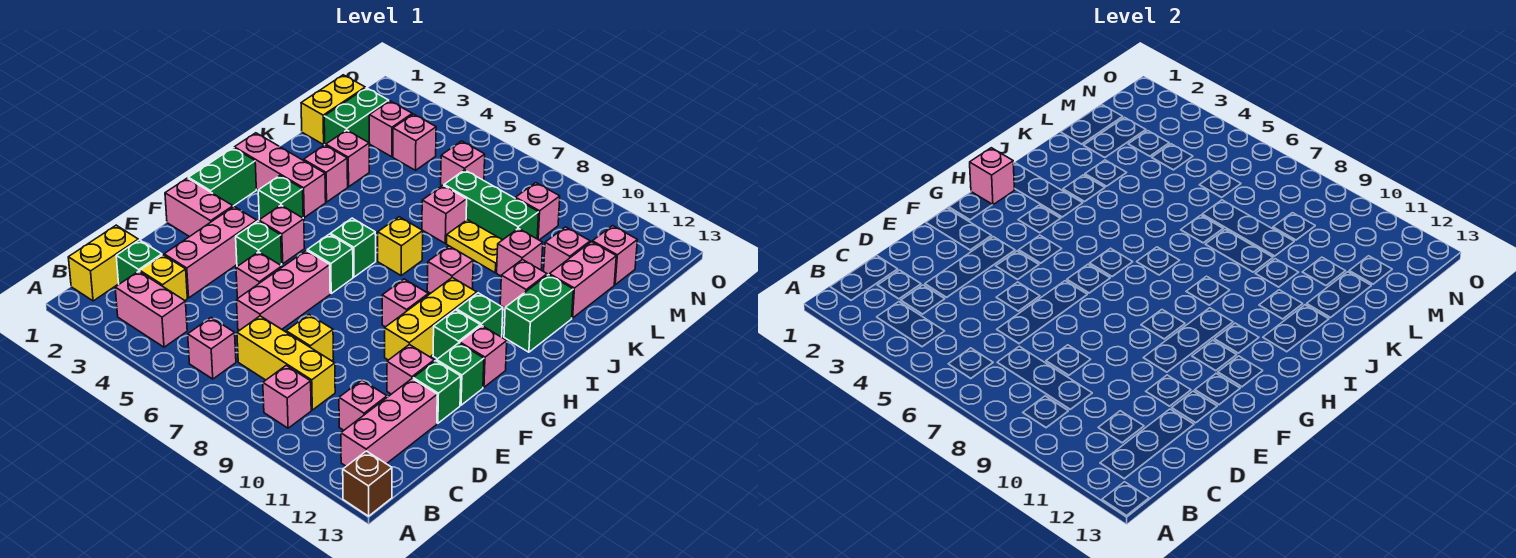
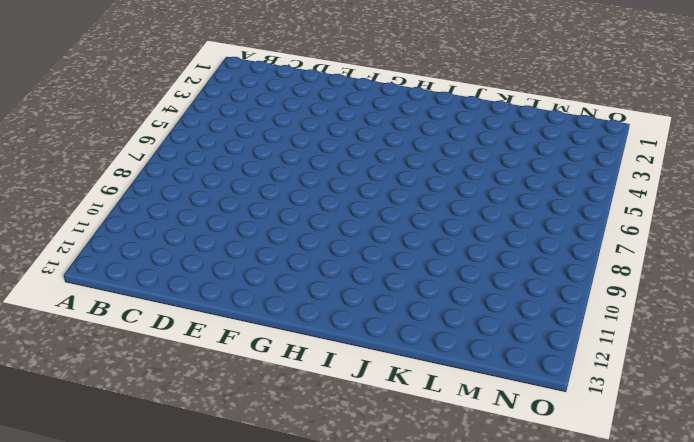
none -> brown 1x1 brick [343,451,392,516]
none -> yellow 1x2 brick [68,225,138,301]
none -> pink 1x2 brick [115,271,187,347]
none -> pink 1x1 brick [188,318,236,379]

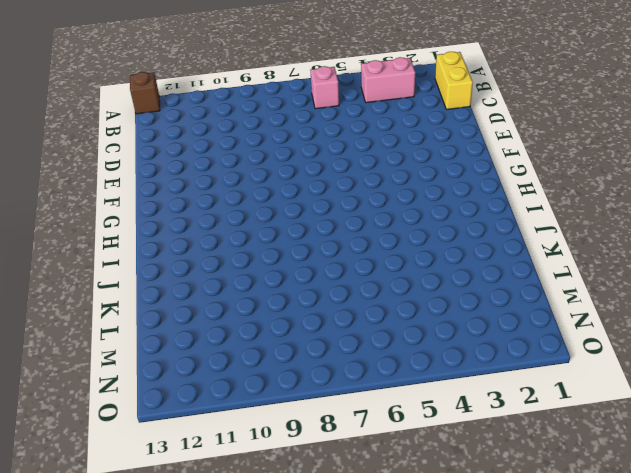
none -> pink 1x1 brick [263,365,311,428]
none -> pink 1x3 brick [341,379,437,466]
none -> green 1x1 brick [116,240,162,284]
none -> yellow 1x1 brick [140,255,187,300]

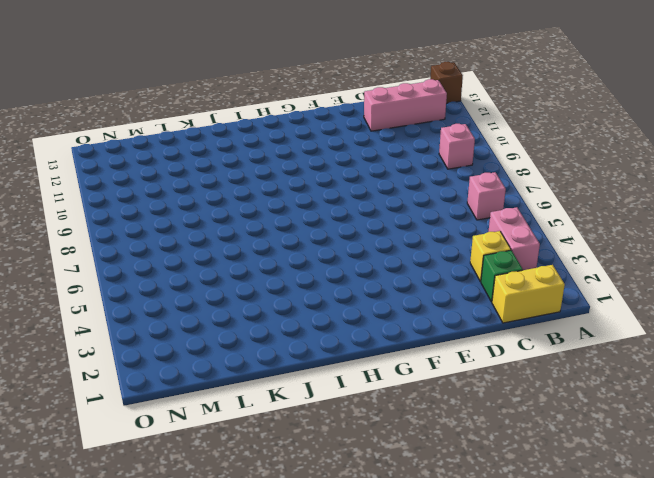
none -> yellow 1x3 brick [237,316,335,410]
none -> pink 1x1 brick [339,380,387,430]
none -> pink 1x3 brick [164,207,257,298]
none -> pink 1x3 brick [237,250,330,331]

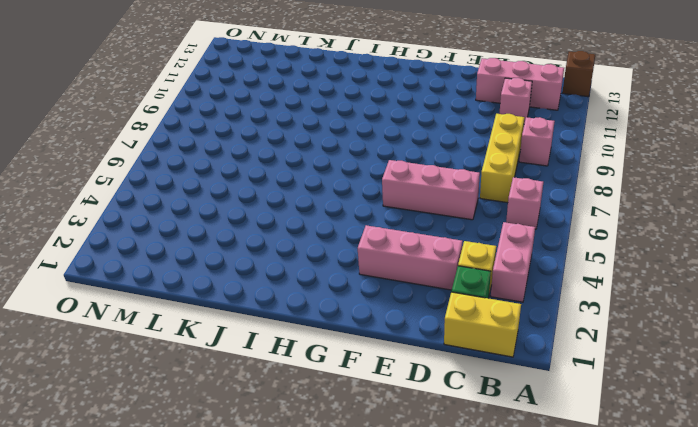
none -> yellow 1x1 brick [286,315,334,361]
none -> pink 1x1 brick [236,252,282,298]
none -> pink 1x1 brick [387,344,434,394]
none -> green 1x1 brick [413,361,461,423]

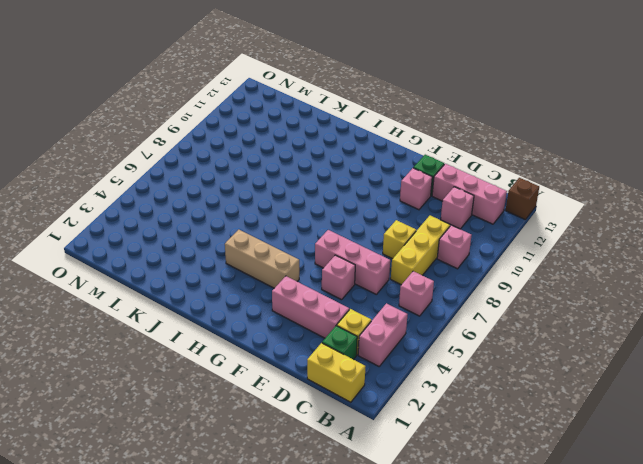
tan 1x3 brick [225,230,299,288] -> pink 1x1 brick [259,205,305,264]
none -> pink 1x2 brick [165,178,233,237]
none -> green 1x1 brick [236,221,282,266]
none -> yellow 1x3 brick [385,278,477,360]
none -> green 1x1 brick [437,343,484,405]

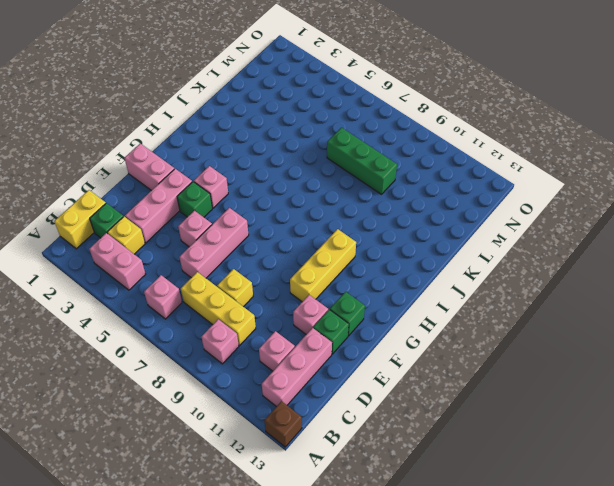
none -> green 1x2 brick [188,148,256,206]
none -> green 1x1 brick [307,234,353,293]
none -> pink 1x1 brick [382,279,428,327]
none -> green 1x1 brick [433,310,480,359]

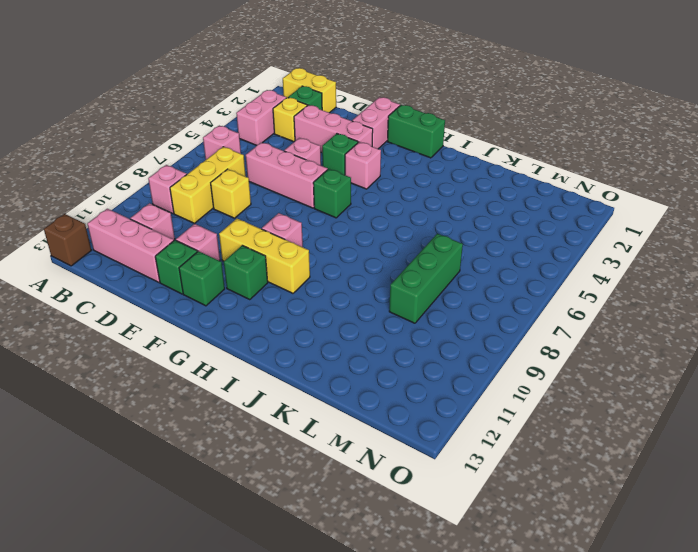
none -> pink 1x1 brick [460,325,507,387]
none -> green 1x1 brick [258,176,303,220]
none -> green 1x1 brick [330,218,376,277]
none -> green 1x1 brick [457,293,503,337]

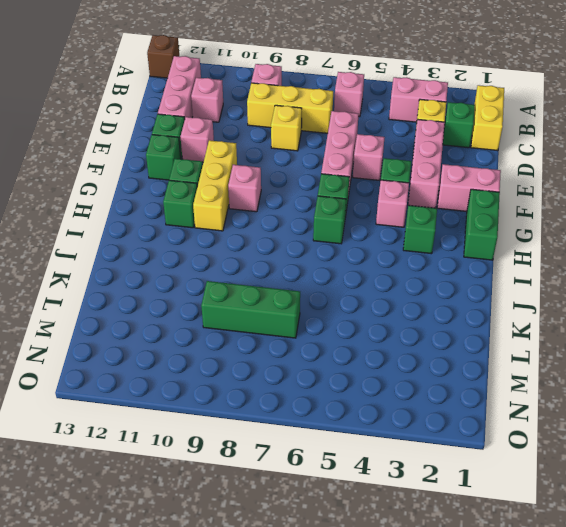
none -> pink 1x1 brick [460,325,507,387]
none -> pink 1x3 brick [234,133,326,217]
none -> yellow 1x1 brick [378,217,423,275]
none -> pink 1x1 brick [427,246,473,293]

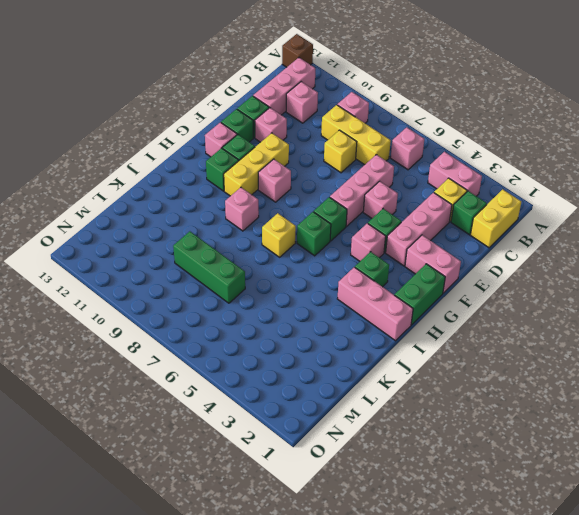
none -> green 1x2 brick [504,275,573,352]
none -> pink 1x1 brick [304,145,348,202]
none -> pink 1x1 brick [500,260,547,308]
none -> pink 1x1 brick [326,130,369,187]

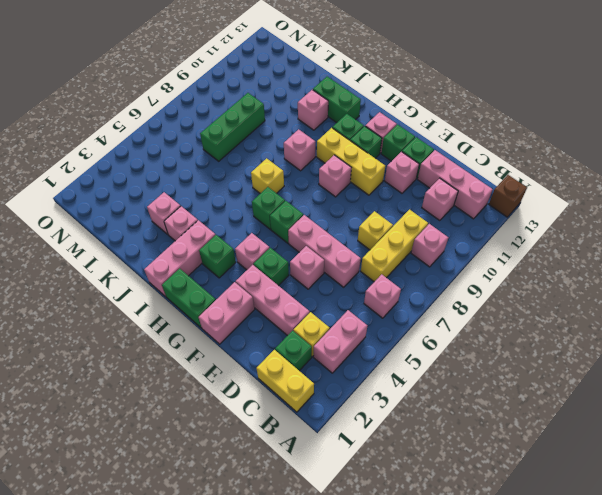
none -> pink 1x1 brick [422,185,467,243]
none -> yellow 1x2 plate [447,220,502,273]
none -> pink 1x1 brick [497,228,543,276]
none -> pink 1x2 brick [549,242,616,318]

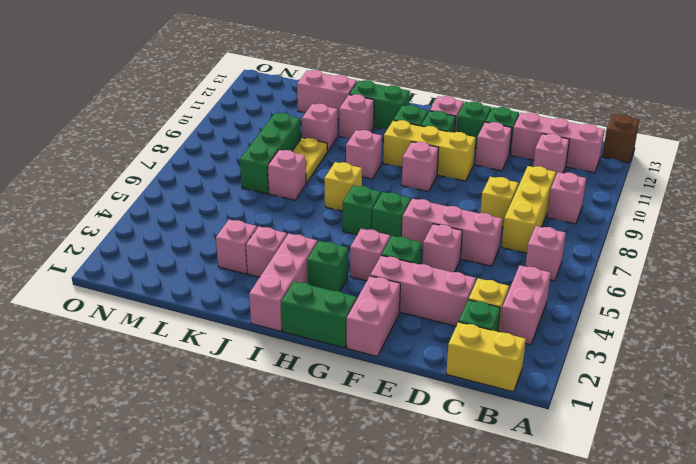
none -> yellow 1x2 brick [301,75,365,145]
none -> green 1x2 brick [324,88,389,145]
none -> pink 1x1 brick [544,227,590,275]
none -> pink 1x1 brick [369,101,412,157]

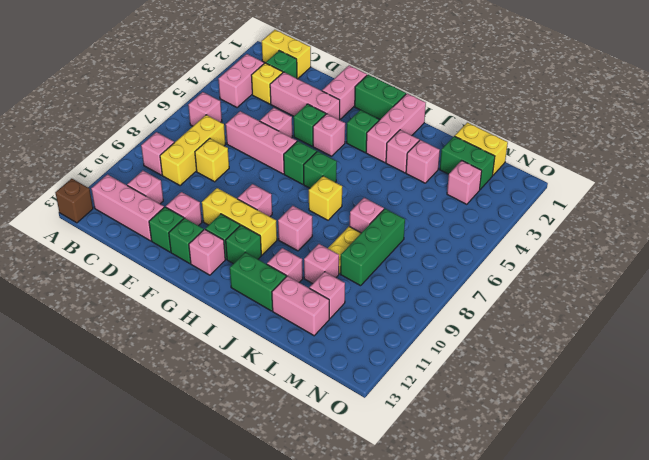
none -> pink 1x1 brick [393,114,436,170]
none -> pink 1x1 brick [441,141,485,186]
none -> pink 1x1 brick [516,183,560,240]
none -> pink 1x1 brick [592,226,637,285]

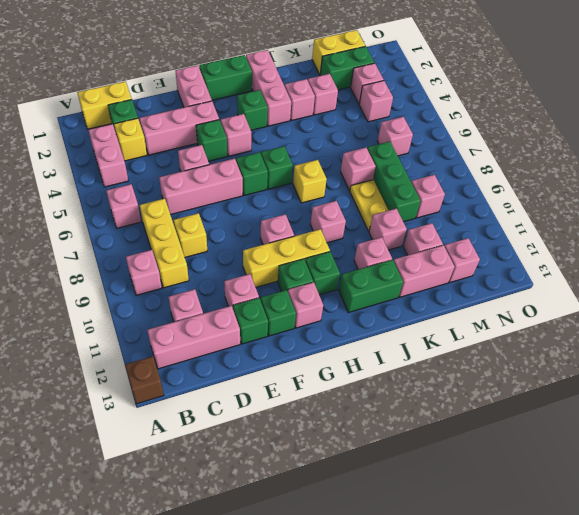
none -> pink 1x1 brick [970,148,1014,205]

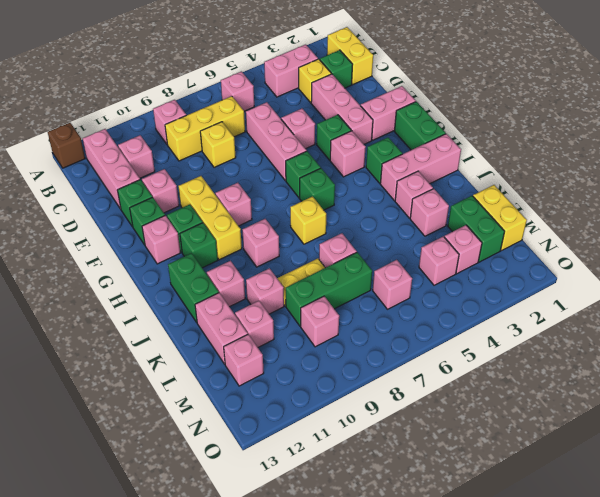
none -> pink 1x1 brick [970,148,1014,205]

